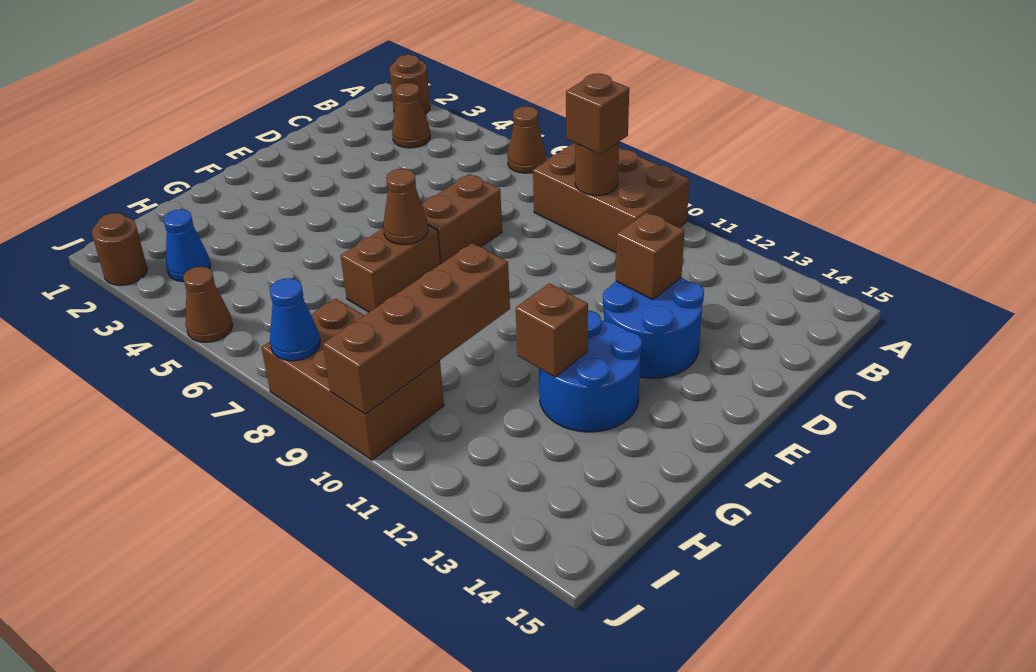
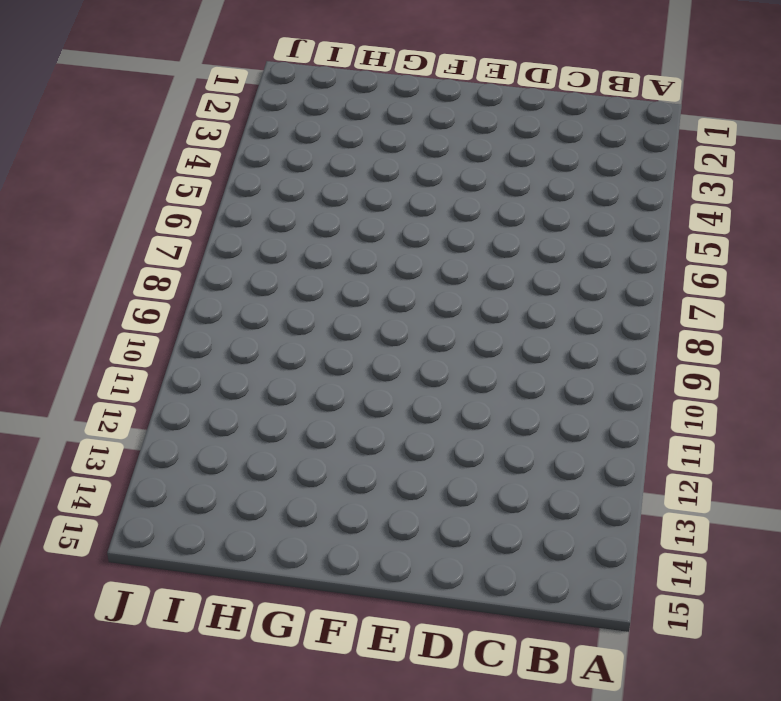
none -> brown 1x1 round brick [390,55,430,114]
none -> brown 1x1 cone [507,106,546,173]
none -> brown 2x3 brick [533,143,690,253]

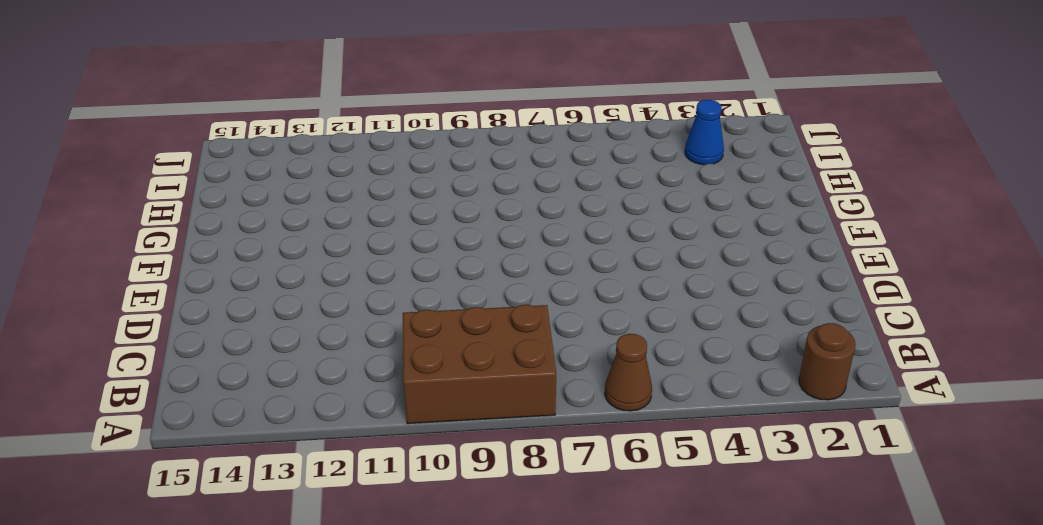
none -> brown 1x1 cone [392,83,430,148]
none -> brown 1x2 brick [422,174,502,264]
none -> blue 2x2 round brick [603,278,704,378]

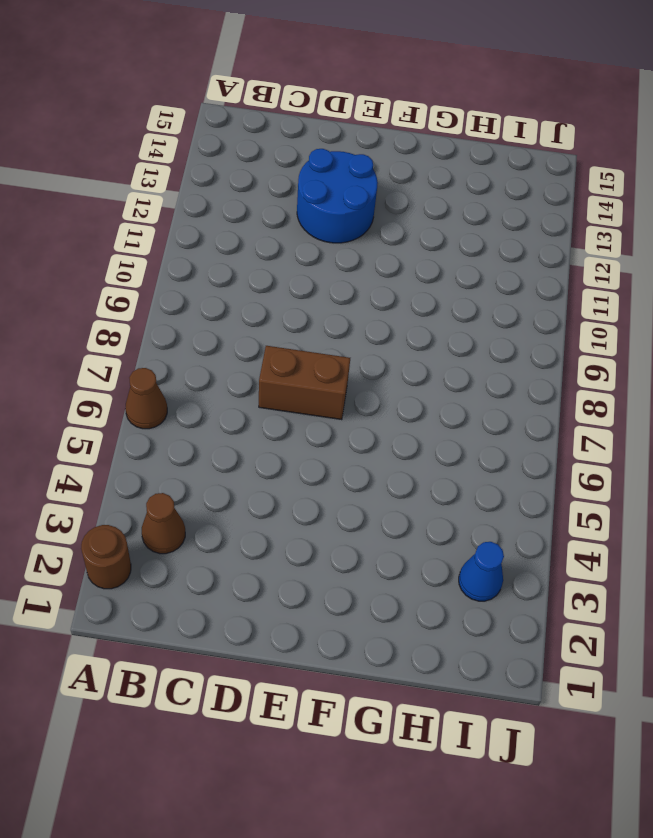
none -> brown 2x3 brick [533,143,690,253]
none -> brown 1x2 brick [341,225,440,312]
none -> blue 2x2 round brick [539,310,642,432]

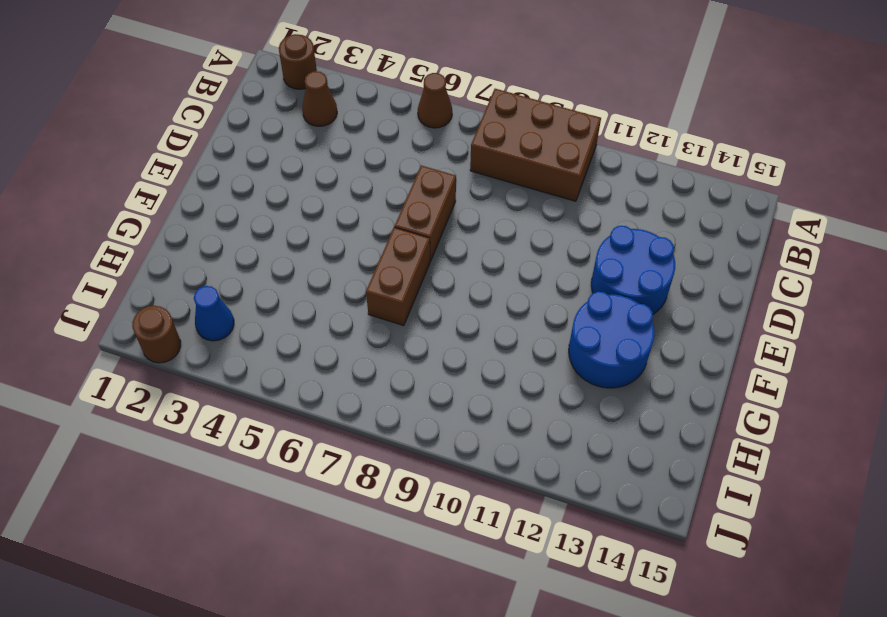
none -> brown 2x3 brick [261,299,444,460]
none -> brown 1x1 cone [183,267,233,342]
none -> brown 1x1 round brick [575,142,619,196]

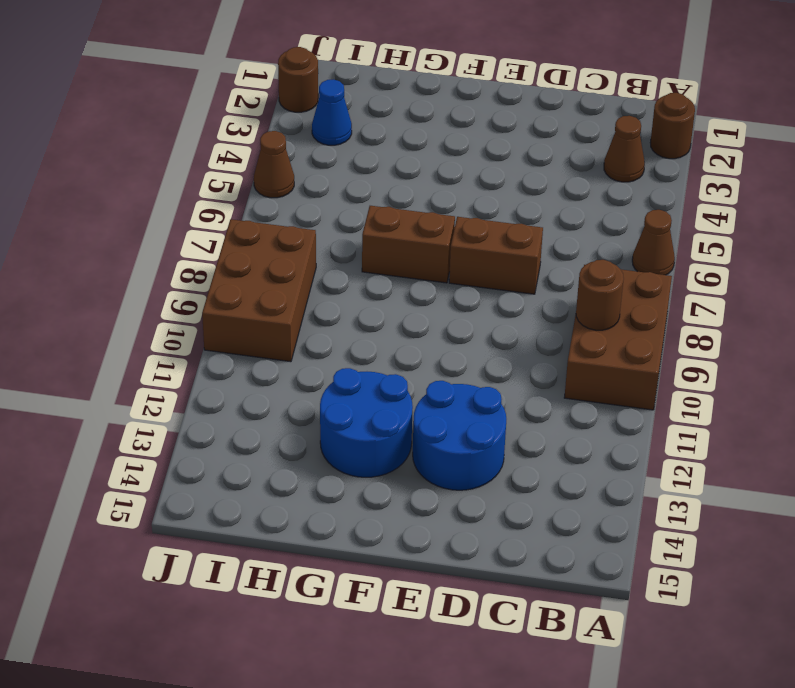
none -> brown 1x1 brick [616,212,684,300]
none -> brown 1x1 cone [383,169,428,245]
none -> brown 1x4 brick [323,243,510,414]

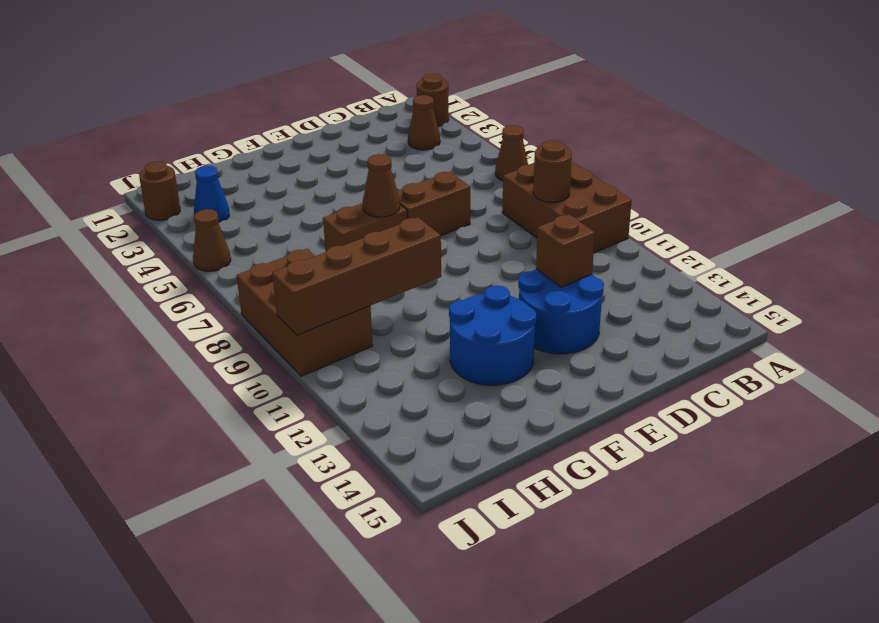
none -> brown 1x1 brick [516,283,588,377]
none -> blue 1x1 cone [270,278,320,361]
none -> brown 1x1 brick [566,74,629,154]

